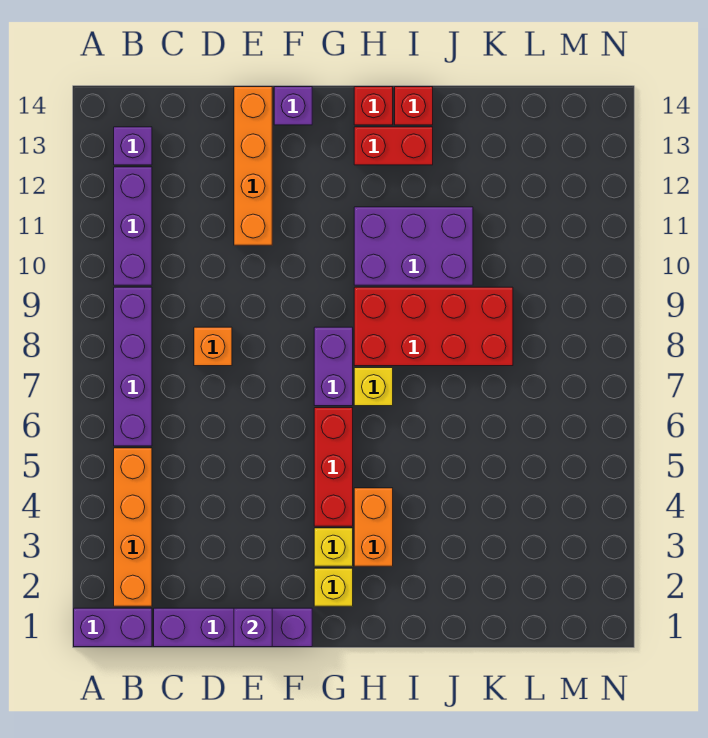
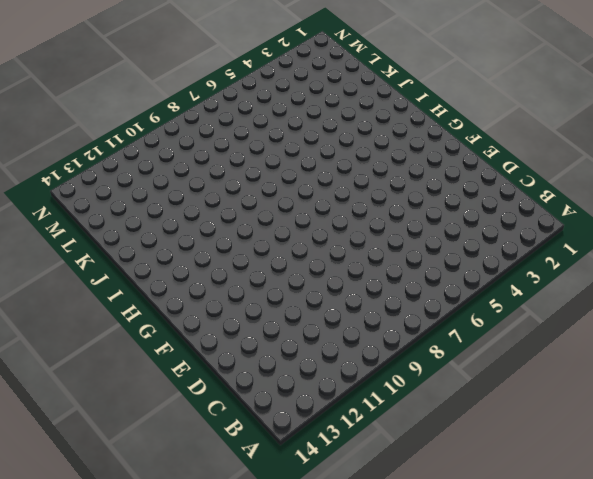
none -> purple 1x2 brick [74,608,152,647]
none -> orange 1x4 brick [114,448,152,606]
none -> purple 1x4 brick [114,287,152,446]

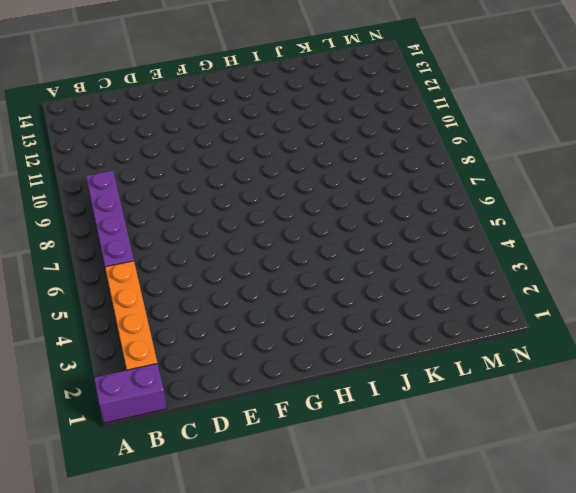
none -> purple 1x3 brick [114,167,152,285]
none -> purple 1x1 brick [114,127,152,165]
none -> purple 1x4 brick [154,608,312,647]

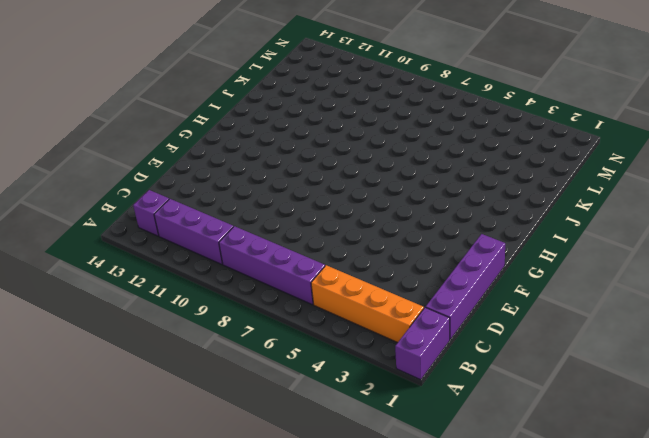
none -> orange 1x1 brick [194,327,232,366]
none -> orange 1x4 brick [234,87,272,245]
none -> purple 1x1 brick [274,87,312,125]

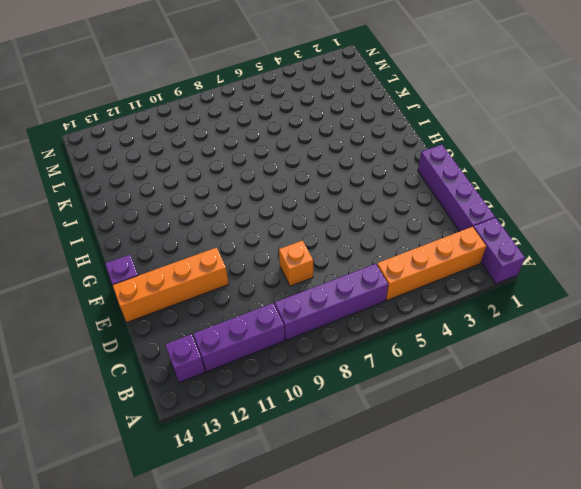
none -> yellow 1x1 brick [314,568,353,606]
none -> yellow 1x1 brick [314,528,353,566]
none -> red 1x3 brick [314,408,353,526]

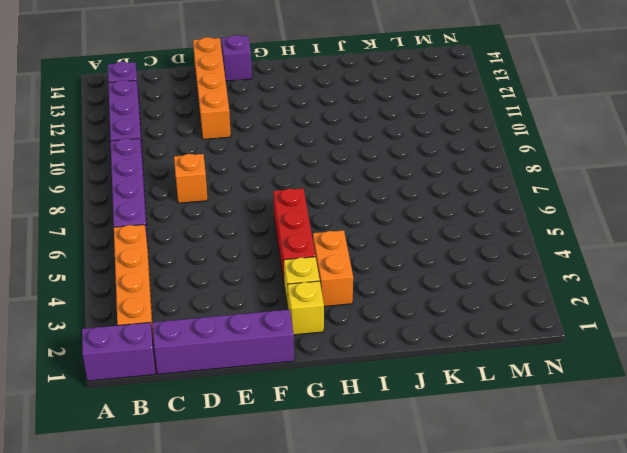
none -> purple 1x2 brick [314,327,353,406]
none -> yellow 1x1 brick [354,368,393,406]
none -> red 2x4 brick [354,287,513,366]

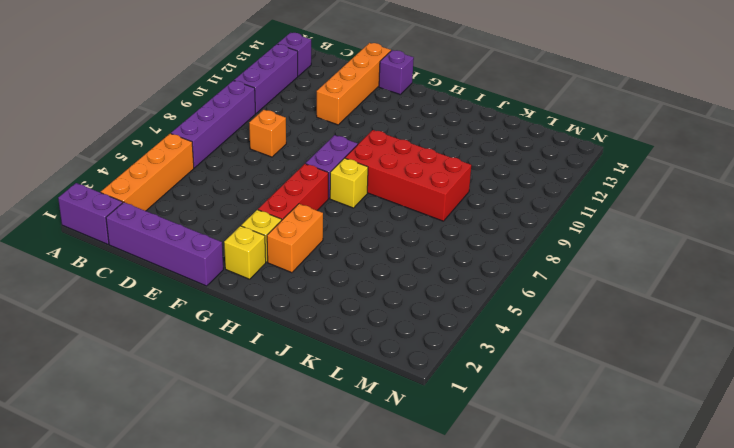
none -> purple 2x3 brick [354,207,473,285]
none -> red 1x2 brick [354,127,433,165]
none -> red 1x1 brick [354,87,393,125]

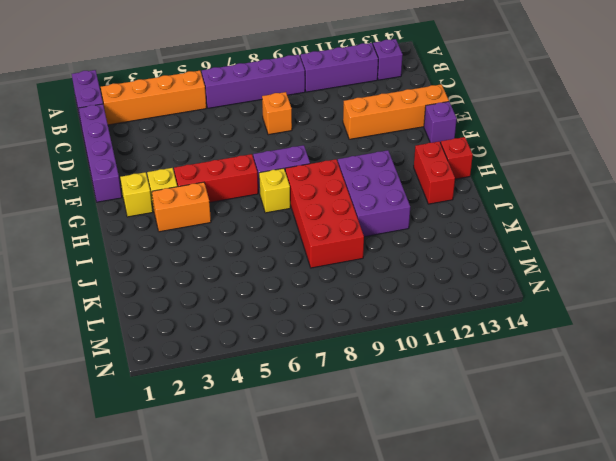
none -> red 1x1 brick [395,87,433,125]
none -> purple 1x1 brick [234,608,272,647]

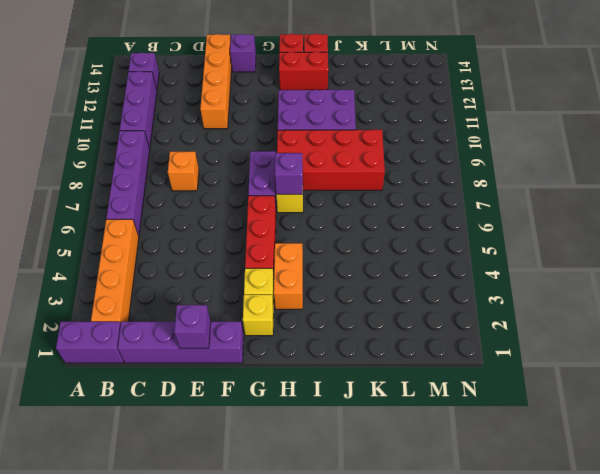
purple 1x1 brick [275,153,303,194] -> none

